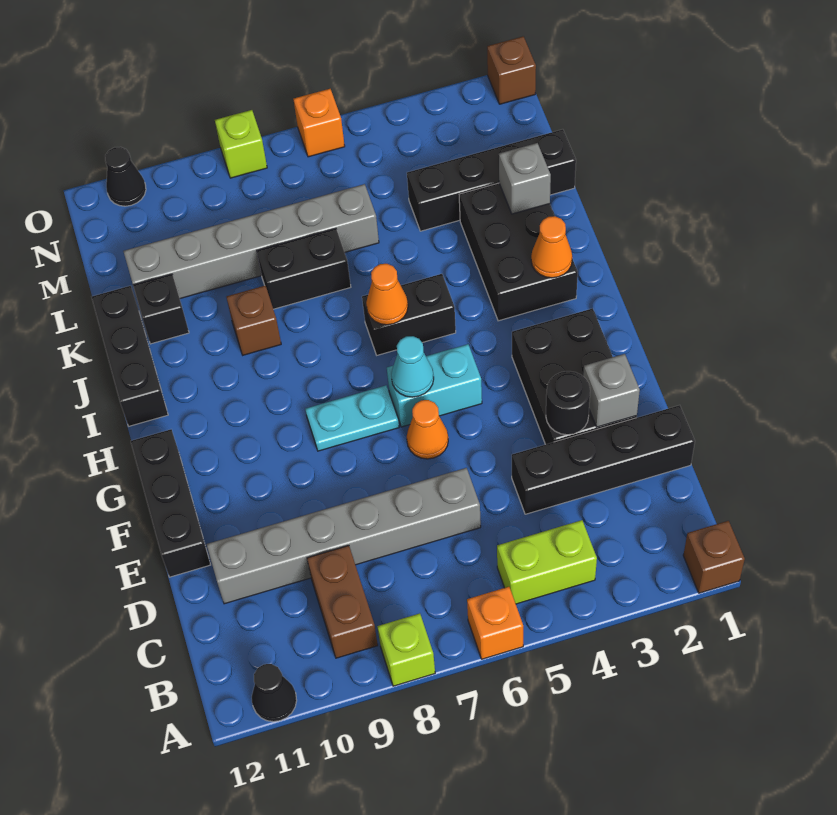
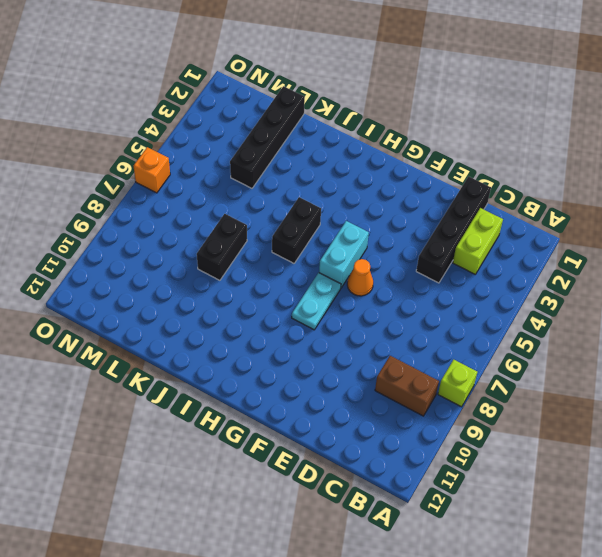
lime 1x2 brick [453,208,503,274] -> lime 1x2 brick moved to [497,520,597,604]
none -> brown 1x1 brick [683,521,745,593]
none -> orange 1x1 brick [467,587,523,659]
none -> black 1x1 cone [252,664,297,722]
none -> grey 1x6 brick [207,468,481,604]

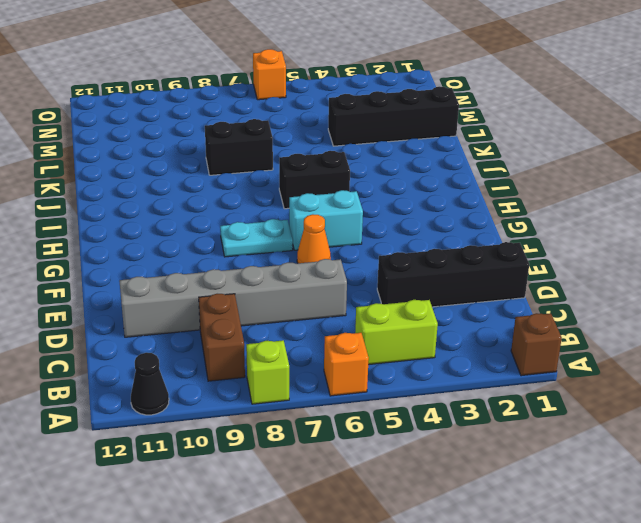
none -> black 2x3 brick [512,308,637,444]
none -> black 1x3 brick [131,429,211,577]
none -> black 2x3 brick [459,183,578,321]
none -> black 1x3 brick [92,286,168,426]

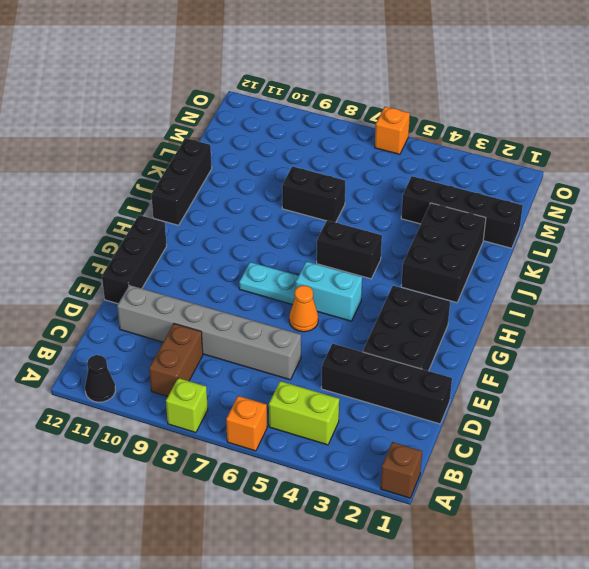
none -> brown 1x1 brick [226,286,281,355]
none -> black 1x1 brick [133,274,189,344]
none -> grey 1x6 brick [123,184,379,299]
none -> brown 1x1 brick [487,36,536,104]

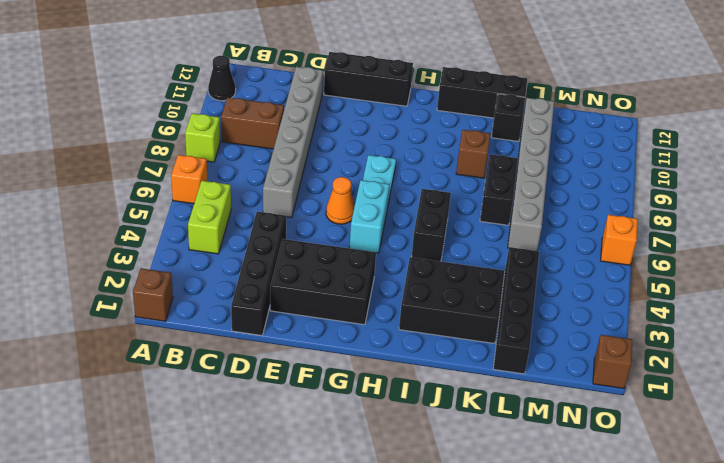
none -> lime 1x1 brick [215,110,267,178]
none -> black 1x1 cone [105,147,146,206]
none -> grey 1x1 brick [583,354,640,427]
none -> black 1x1 round brick [546,371,590,435]

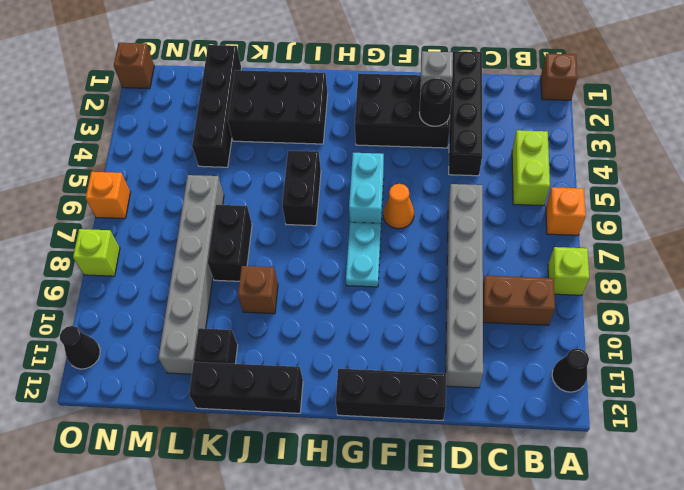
none -> cyan 1x1 cone [391,336,434,397]
none -> orange 1x1 cone [531,216,572,278]
none -> orange 1x1 cone [366,264,408,325]
none -> grey 1x1 brick [499,143,551,214]

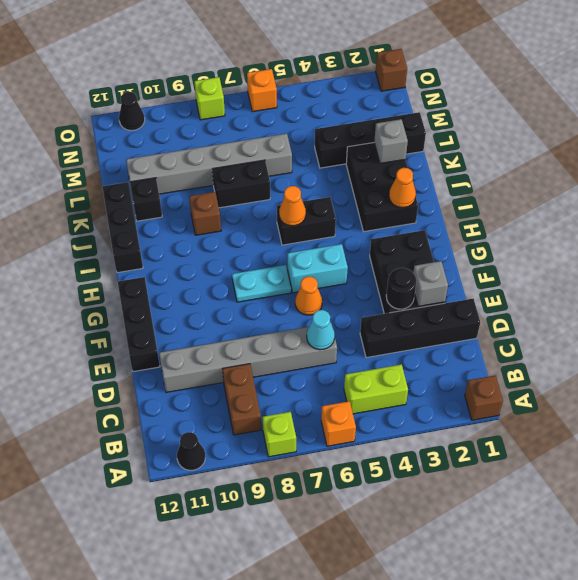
cyan 1x1 cone [307,310,335,350] -> cyan 1x1 cone moved to [391,336,434,397]

